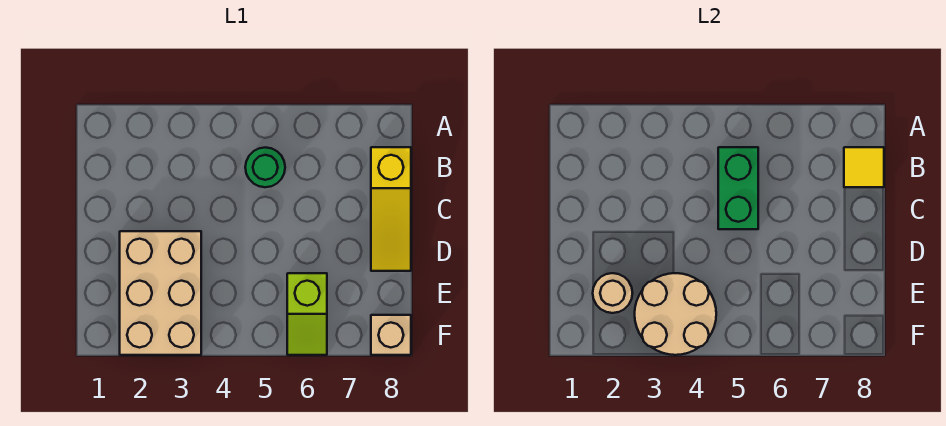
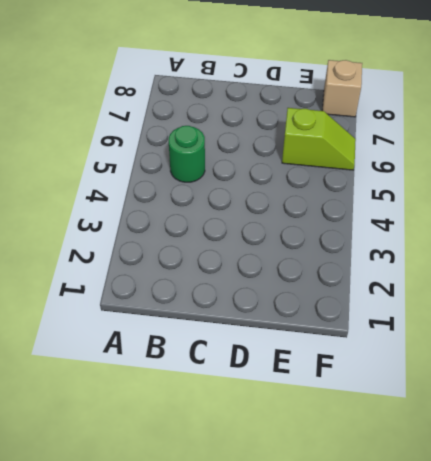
none -> yellow 1x3 slope [371,147,411,271]
none -> tan 2x3 brick [120,231,201,355]

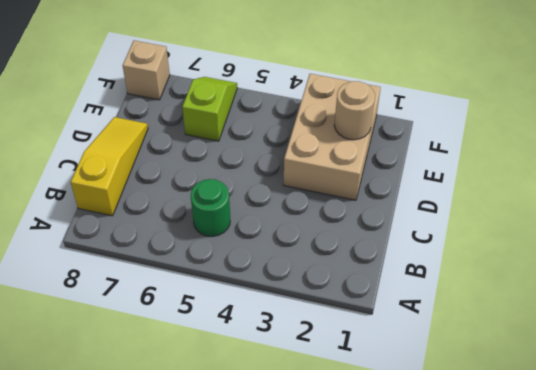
none -> green 1x2 brick [718,147,758,229]
none -> yellow 1x1 tile [844,147,884,187]

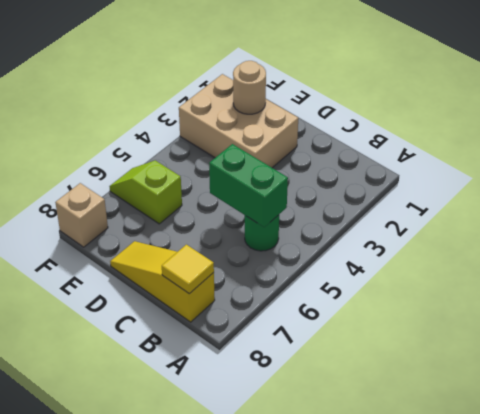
none -> tan 2x2 round brick [635,273,716,355]

